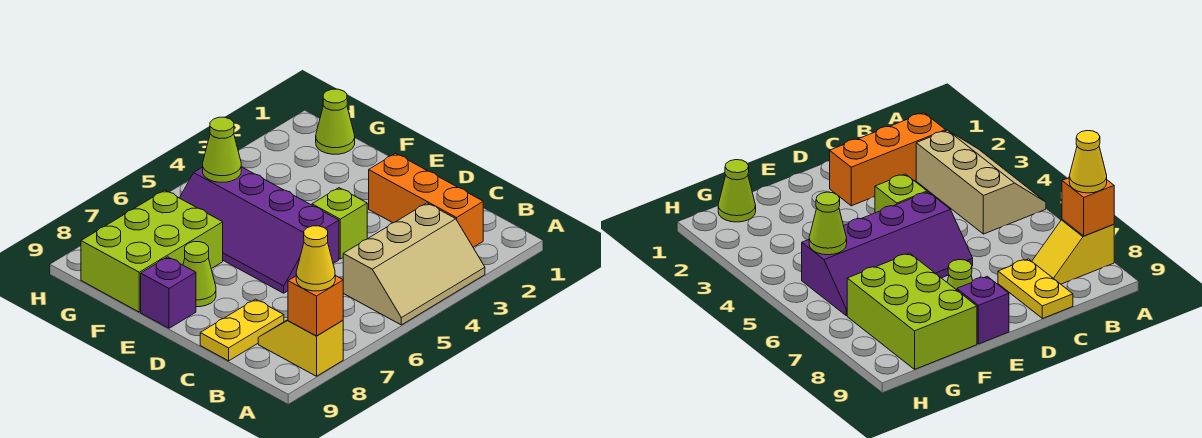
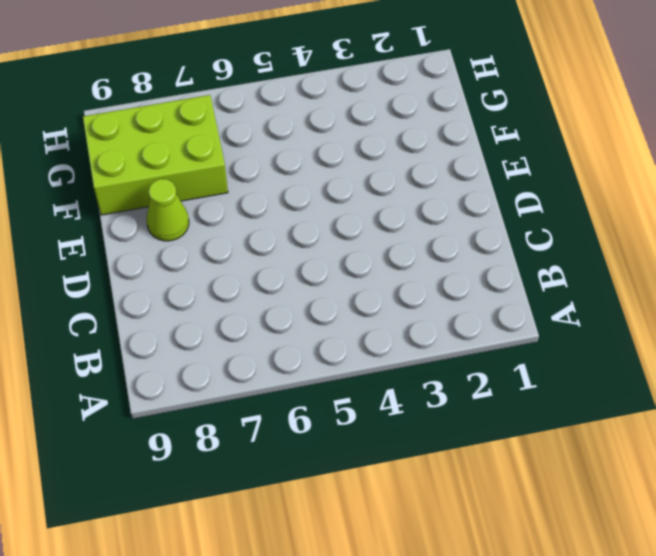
none -> tan 2x3 slope [343,203,485,325]
none -> yellow 1x2 slope [258,320,343,376]
none -> orange 1x3 brick [369,153,483,247]

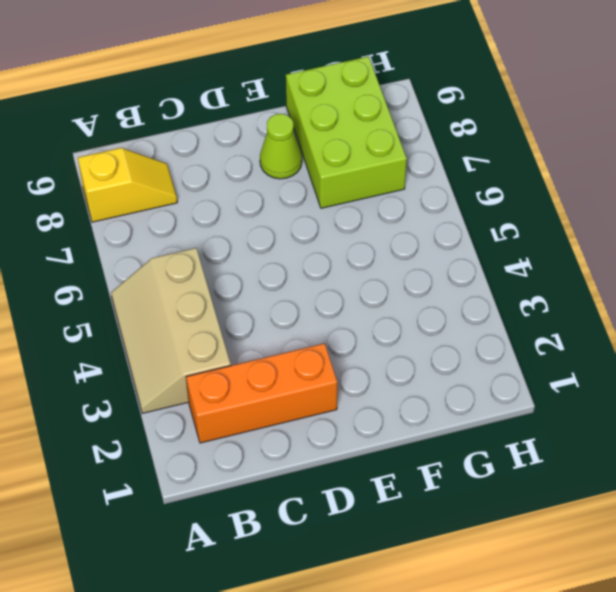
none -> yellow 1x2 plate [200,299,284,361]
none -> lime 1x1 brick [312,188,367,259]
none -> purple 2x4 slope [180,167,339,293]

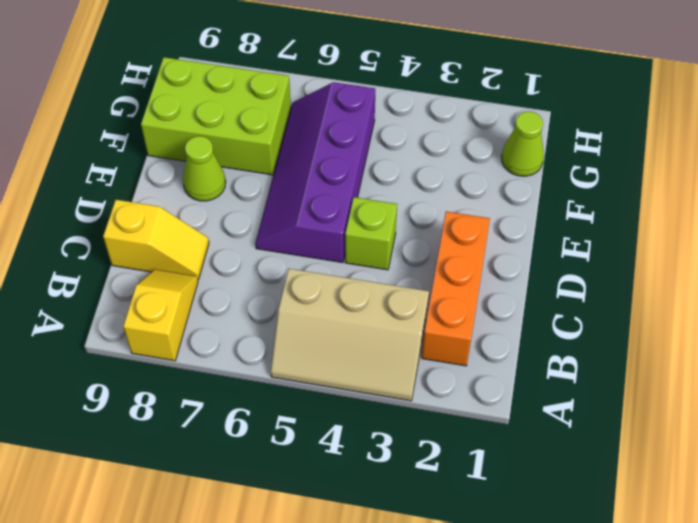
yellow 1x2 slope [103,200,209,280] -> yellow 1x2 plate [200,299,284,361]
none -> purple 1x1 brick [141,257,196,328]
none -> orange 1x1 brick [288,276,343,336]
none -> lime 1x1 cone [203,117,241,182]

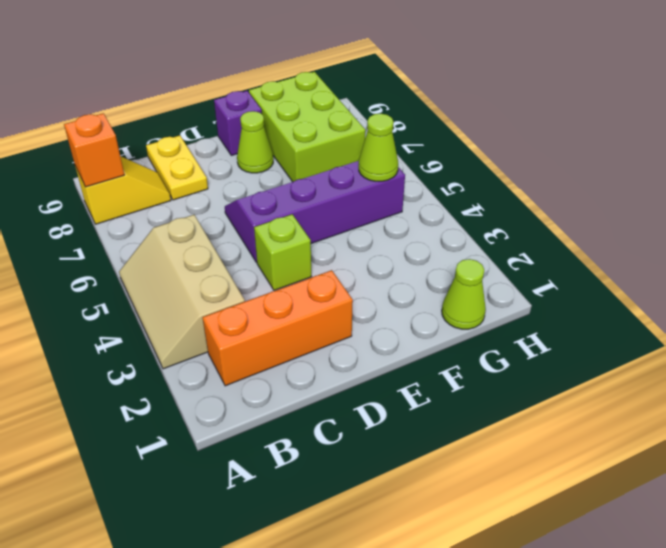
none -> yellow 1x1 cone [296,226,335,291]

